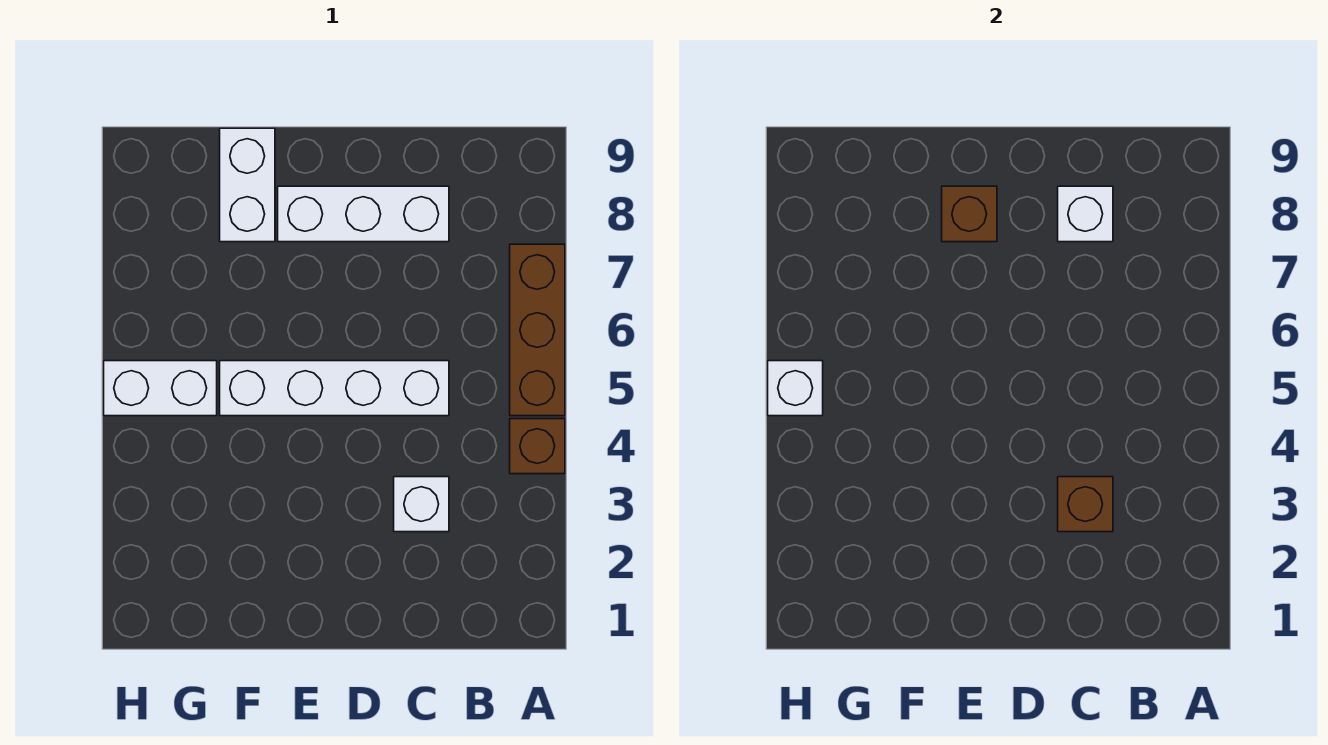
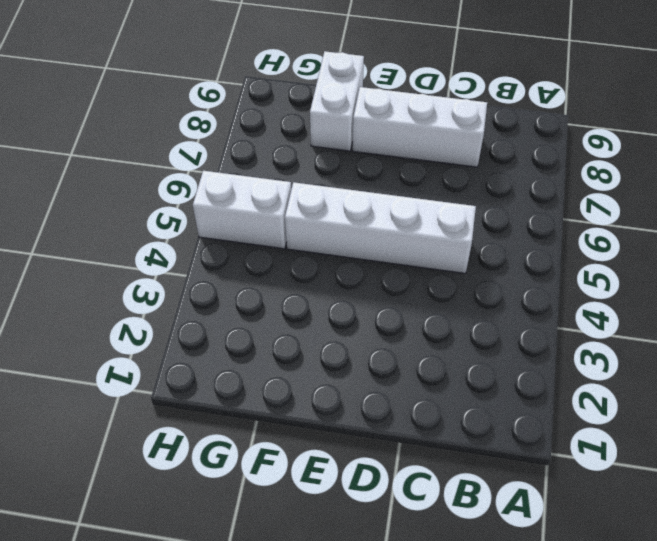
none -> brown 1x1 brick [510,419,565,474]
none -> brown 1x3 brick [510,244,565,416]

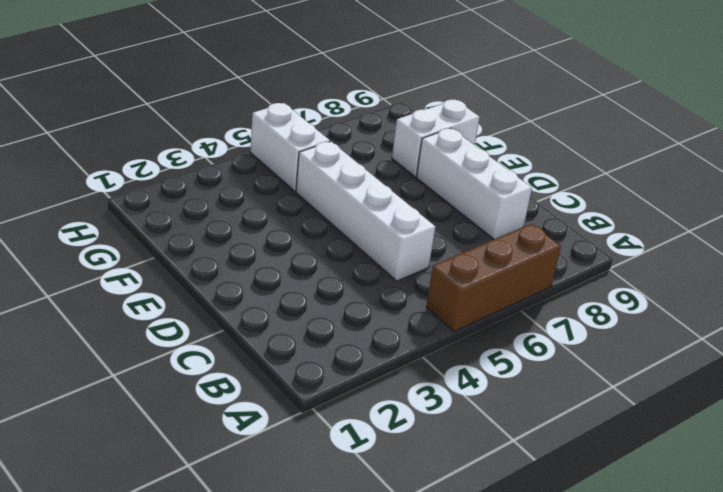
none -> brown 1x1 brick [510,419,565,474]
none -> white 1x1 brick [394,477,449,532]

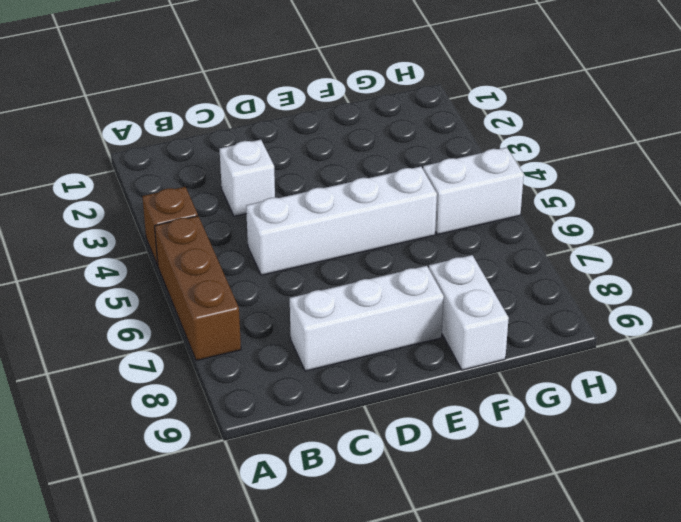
none -> brown 1x1 brick [1058,477,1113,532]
none -> white 1x1 brick [1058,186,1113,242]

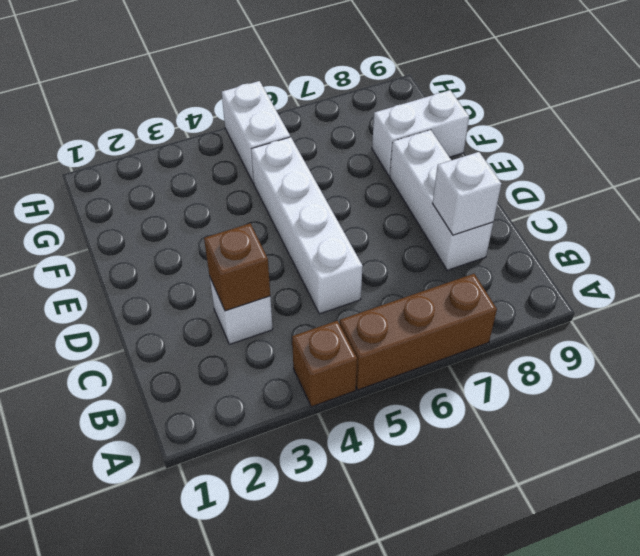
none -> brown 1x1 brick [942,186,997,242]
none -> white 1x1 brick [768,361,823,416]

